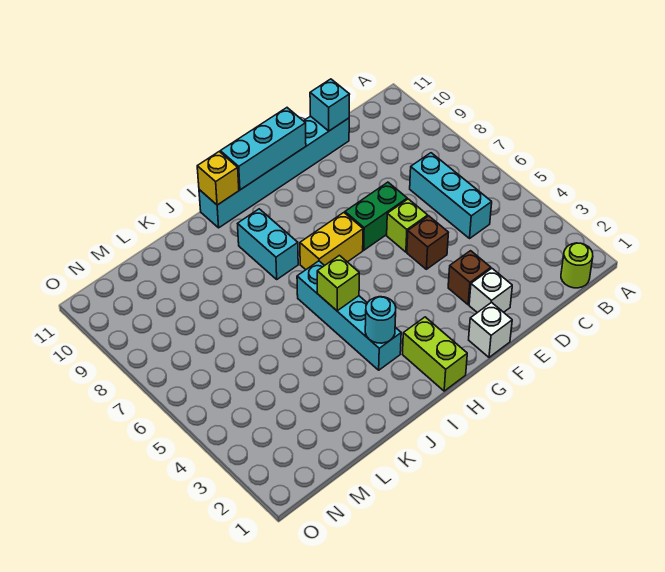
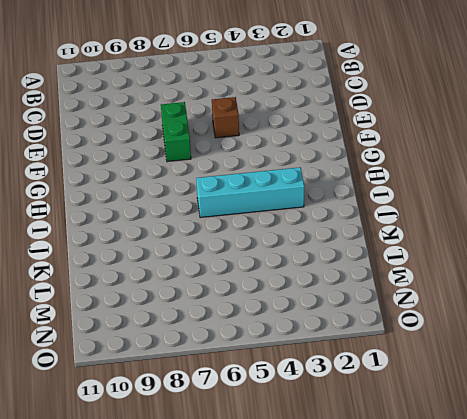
none -> lime 1x1 round brick [561,243,593,288]
none -> cyan 1x3 brick [410,153,492,238]
none -> cyan 1x6 brick [199,116,349,228]

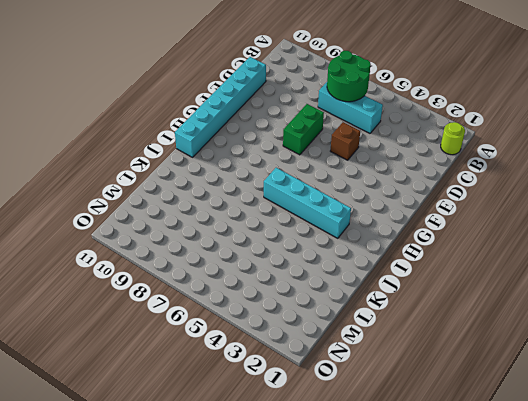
green 2x2 round brick [327,51,371,102] -> none
none -> white 1x1 brick [469,268,512,313]
none -> brown 1x1 brick [448,251,491,305]
none -> lime 1x1 brick [387,199,428,252]

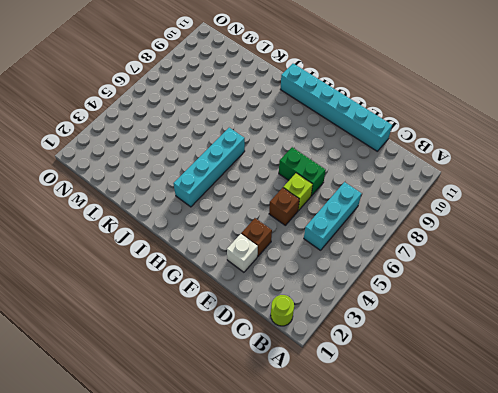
none -> white 1x1 brick [469,302,512,357]
none -> yellow 1x2 brick [300,213,363,270]
none -> lime 1x2 brick [402,317,467,391]

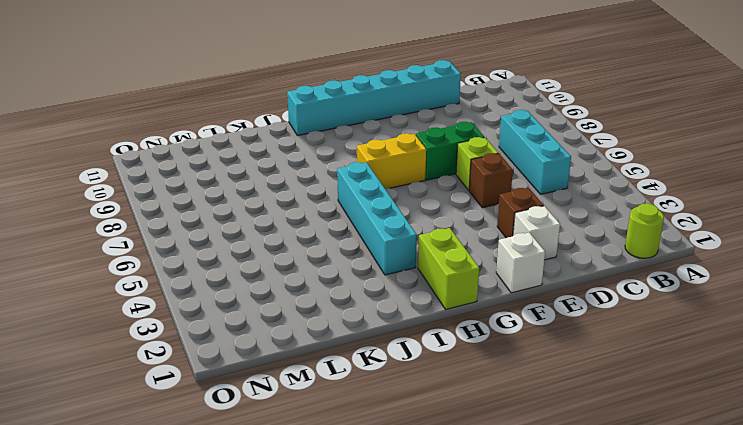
none -> cyan 1x2 brick [238,209,298,279]
none -> cyan 1x1 brick [310,79,350,131]
none -> cyan 1x3 brick [220,108,306,190]

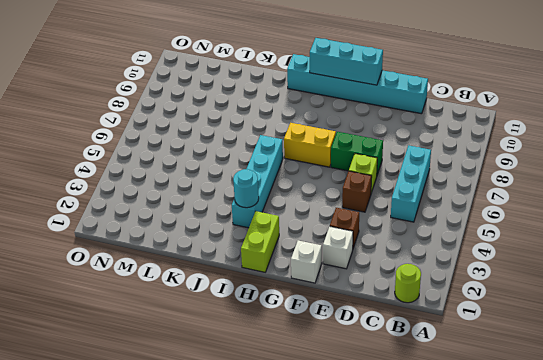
none -> cyan 1x2 brick [238,209,298,279]
none -> cyan 1x1 brick [310,79,350,131]
none -> lime 1x1 brick [317,255,359,311]

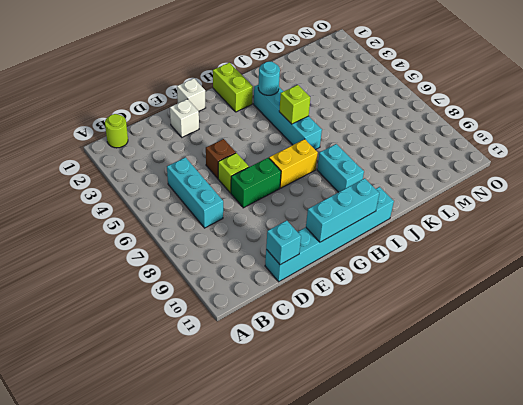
none -> brown 1x1 brick [448,251,491,305]
none -> yellow 1x1 brick [197,152,239,205]

